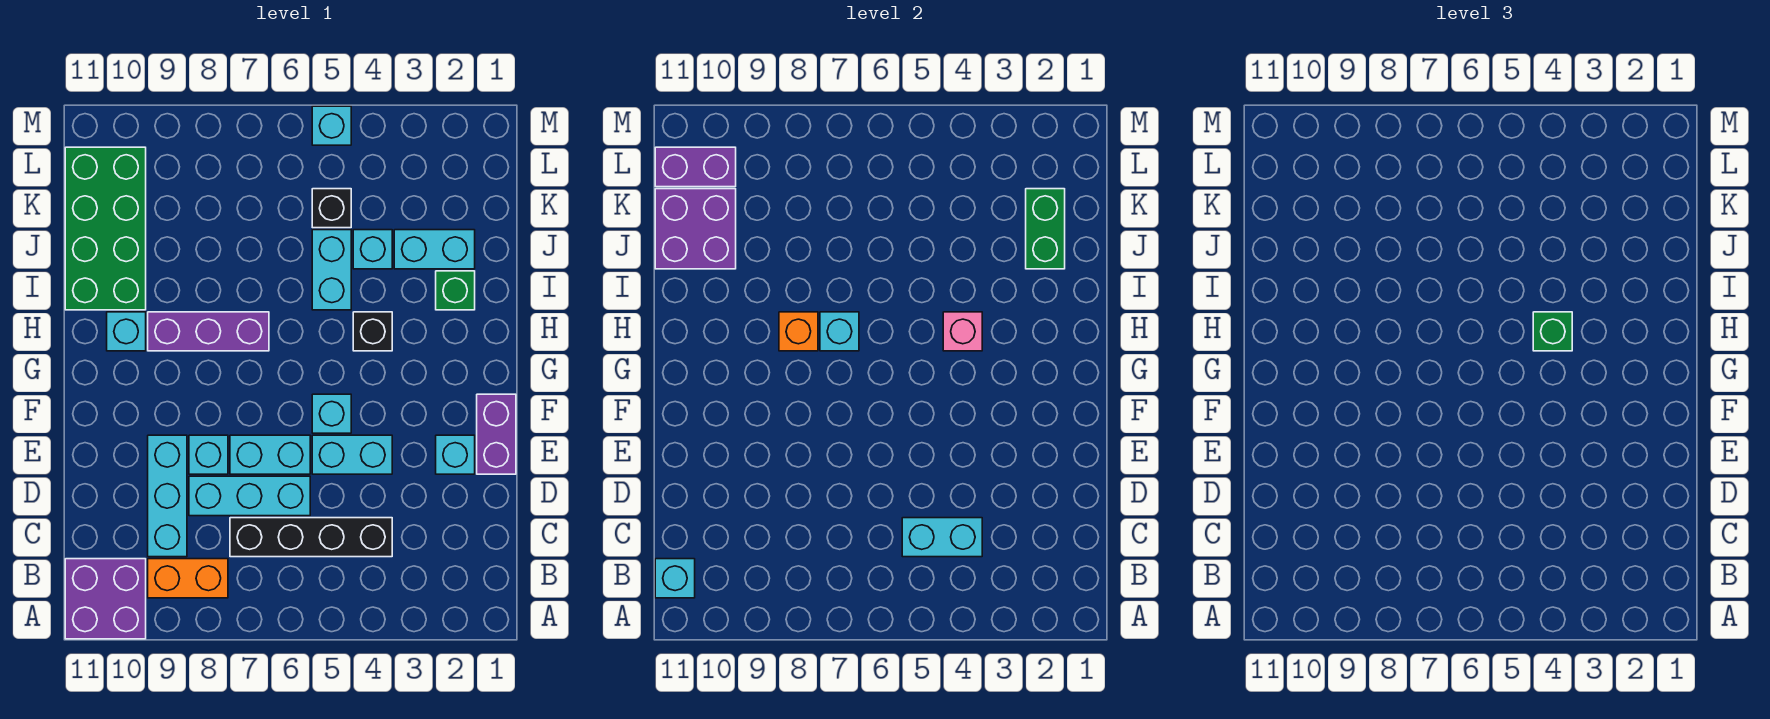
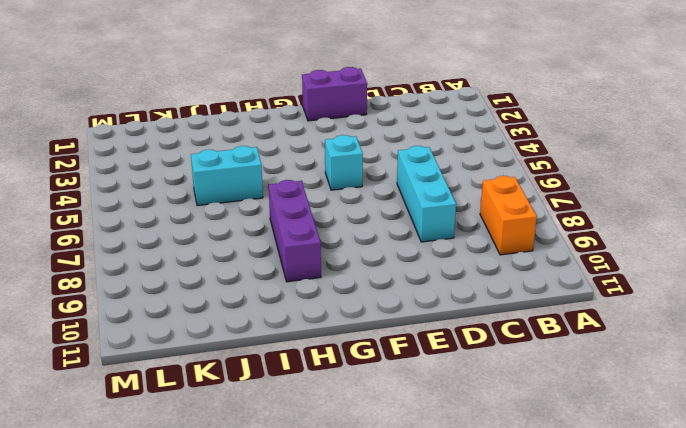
none -> purple 2x2 brick [65,559,146,639]
none -> black 1x4 brick [230,518,392,557]
none -> cyan 1x3 brick [148,435,187,557]
none -> cyan 1x1 brick [436,435,475,474]

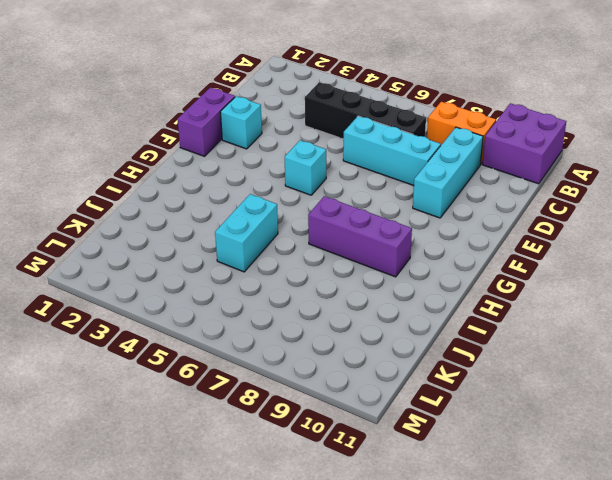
none -> cyan 1x2 brick [312,435,392,474]
none -> cyan 1x2 brick [230,435,310,474]
none -> cyan 1x1 brick [189,435,228,474]
none -> black 1x1 brick [353,312,392,351]

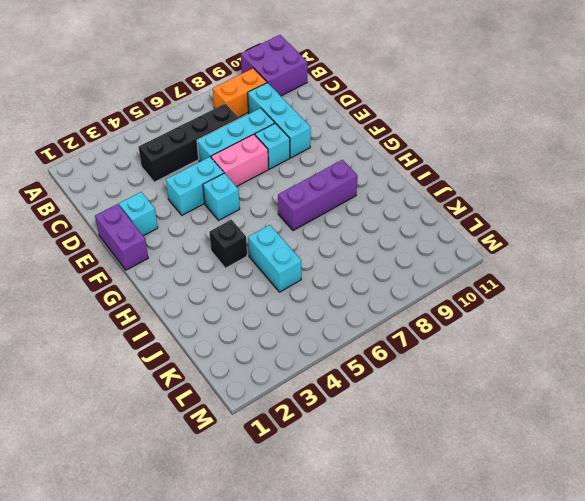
pink 1x2 brick [211,134,268,187] -> cyan 1x2 brick [230,435,310,474]
none -> cyan 1x1 brick [107,312,146,351]
none -> green 1x1 brick [436,271,475,310]
none -> green 2x4 brick [65,147,146,310]
none -> cyan 1x2 brick [394,230,475,269]

